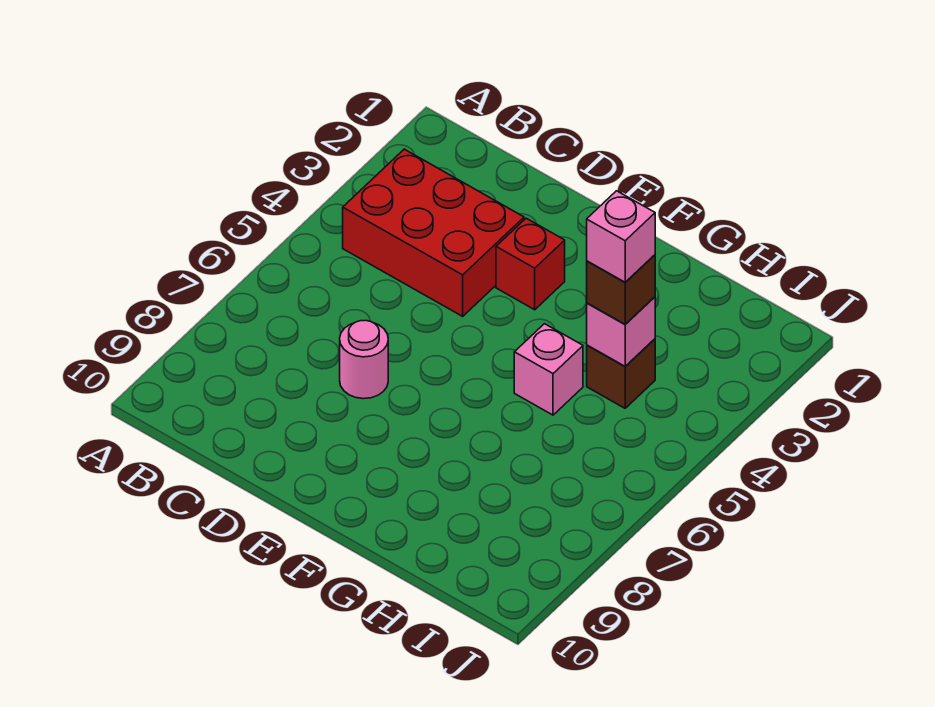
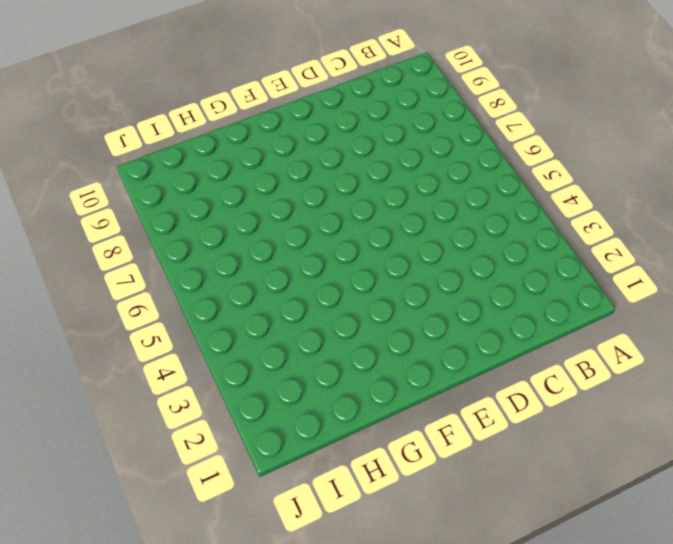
none -> red 2x3 brick [343,149,524,316]
none -> pink 1x1 round brick [340,320,388,399]

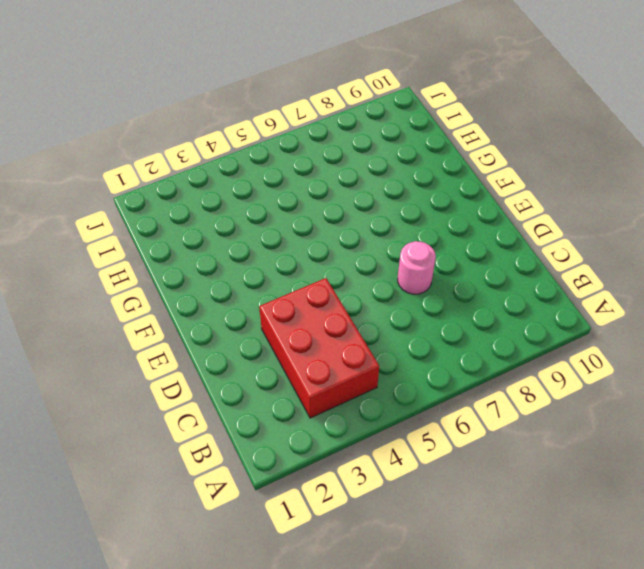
none -> red 1x1 brick [496,218,565,310]
none -> pink 1x1 brick [514,324,583,415]

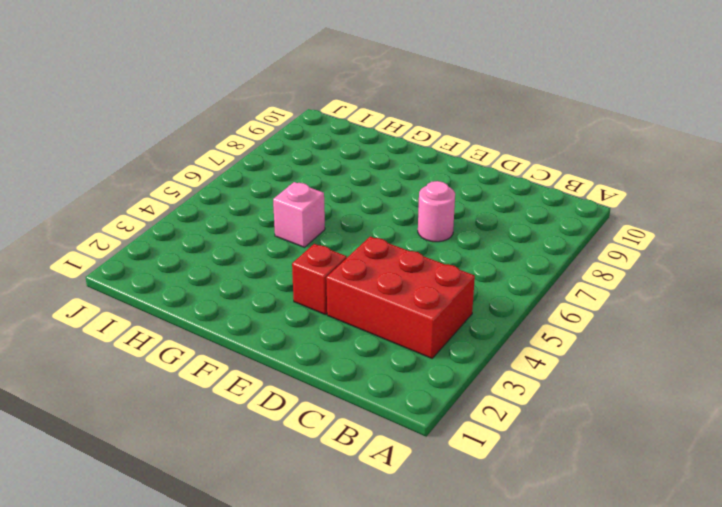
none -> brown 1x1 brick [587,339,655,408]
none -> pink 1x1 brick [587,297,655,366]

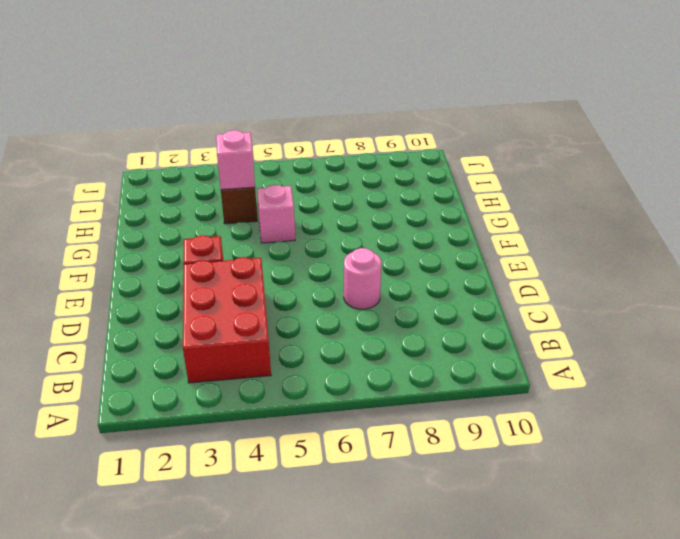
none -> brown 1x1 brick [587,255,655,324]
none -> pink 1x1 brick [587,191,655,282]

